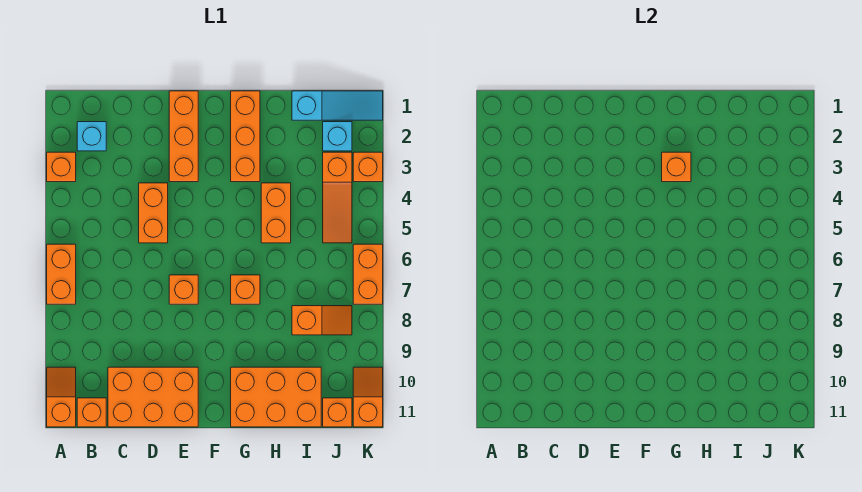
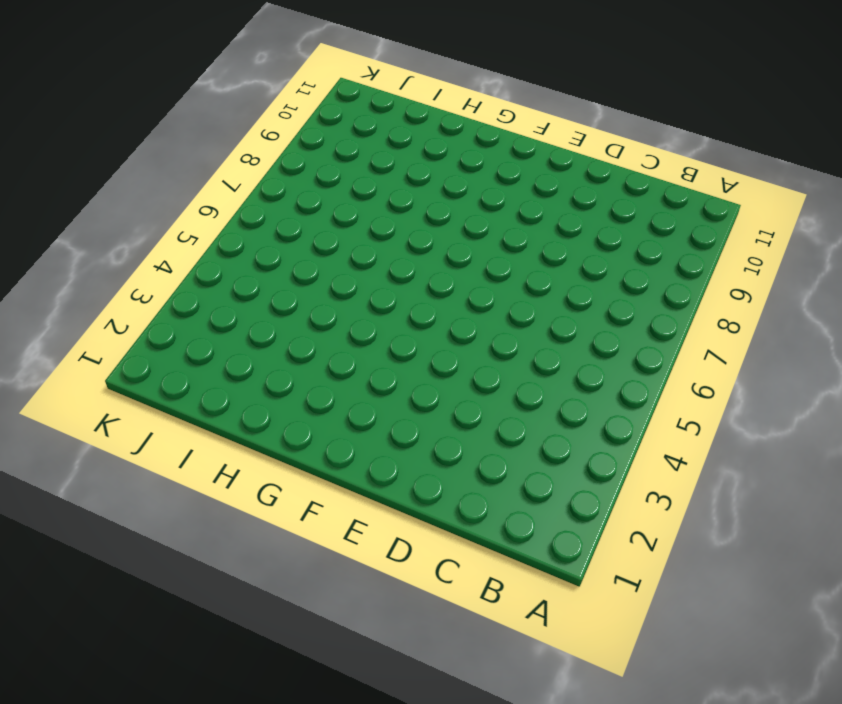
none -> orange 1x1 brick [47,152,76,182]
none -> orange 1x2 brick [47,244,76,304]
none -> orange 1x2 slope [47,367,76,427]

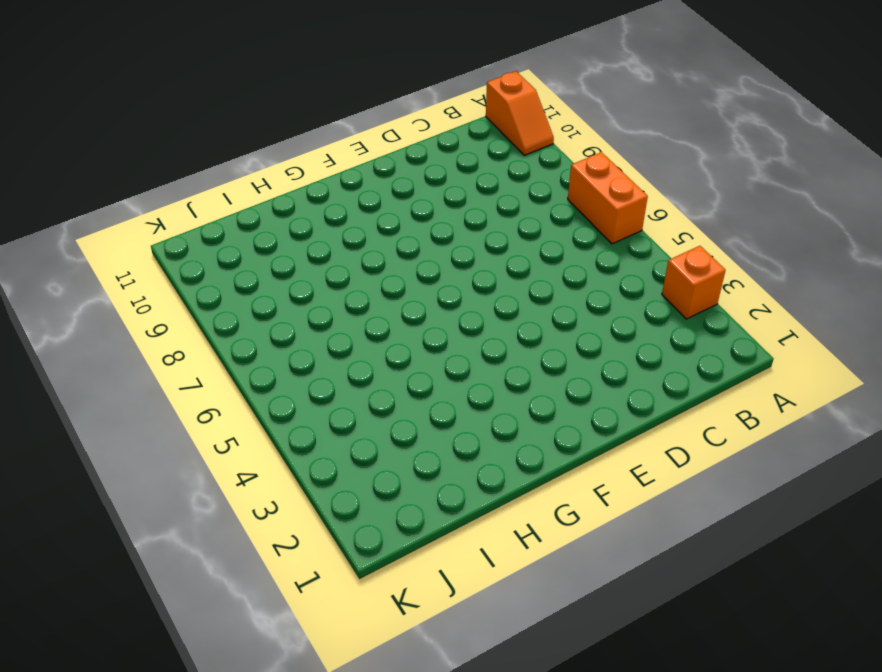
none -> cyan 1x1 brick [77,122,106,151]
none -> orange 1x1 brick [77,398,106,427]
none -> orange 2x3 brick [108,367,198,427]

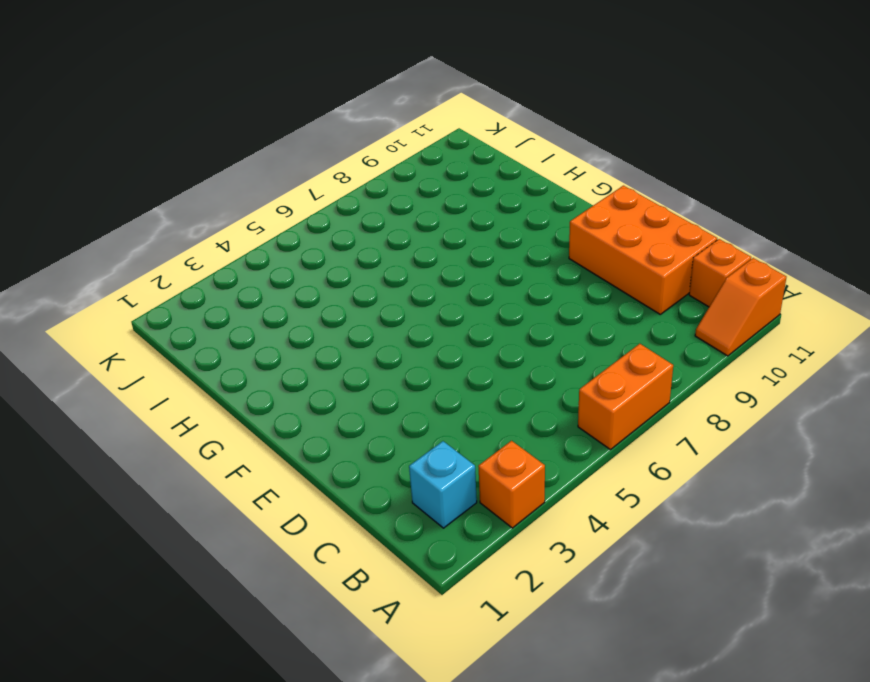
none -> orange 1x2 brick [139,183,168,243]
none -> orange 1x3 brick [169,91,198,182]
none -> orange 1x1 brick [169,275,198,304]

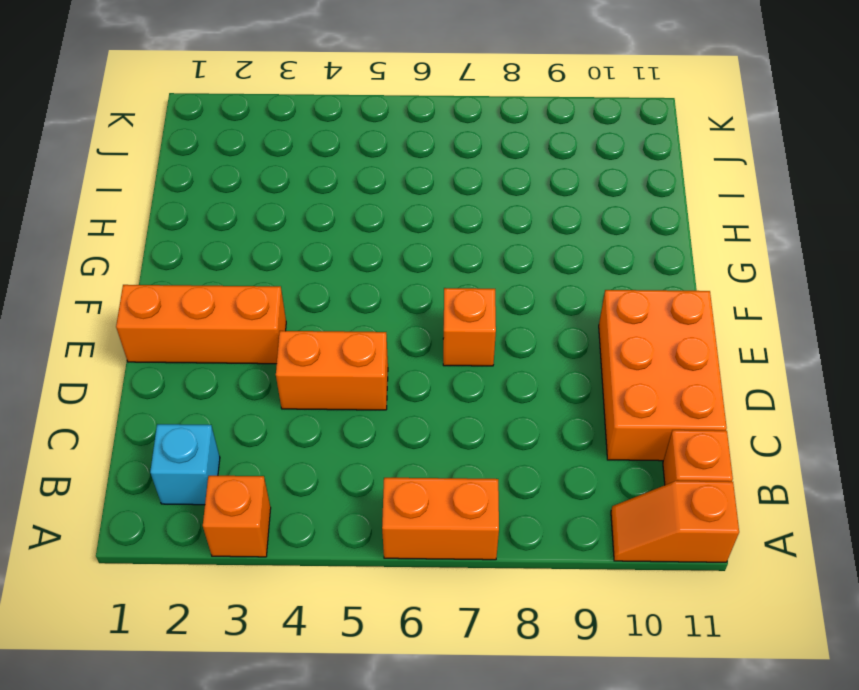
none -> orange 1x3 brick [231,91,260,182]
none -> orange 1x1 brick [231,275,260,304]
none -> orange 2x3 brick [231,367,321,427]

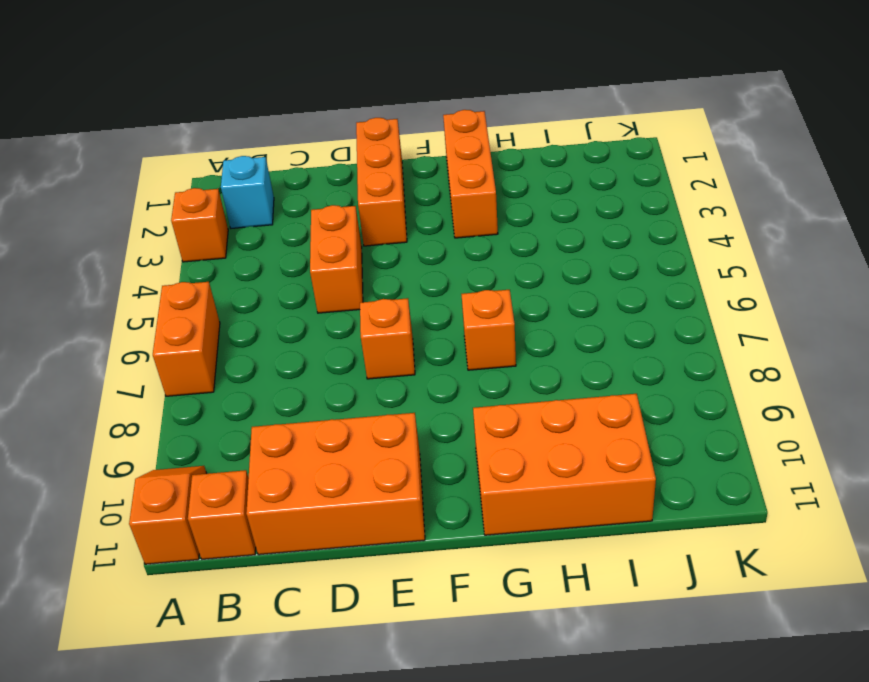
none -> orange 1x2 brick [261,183,291,243]
none -> cyan 1x3 slope [292,91,383,120]
none -> orange 1x2 slope [292,306,352,335]

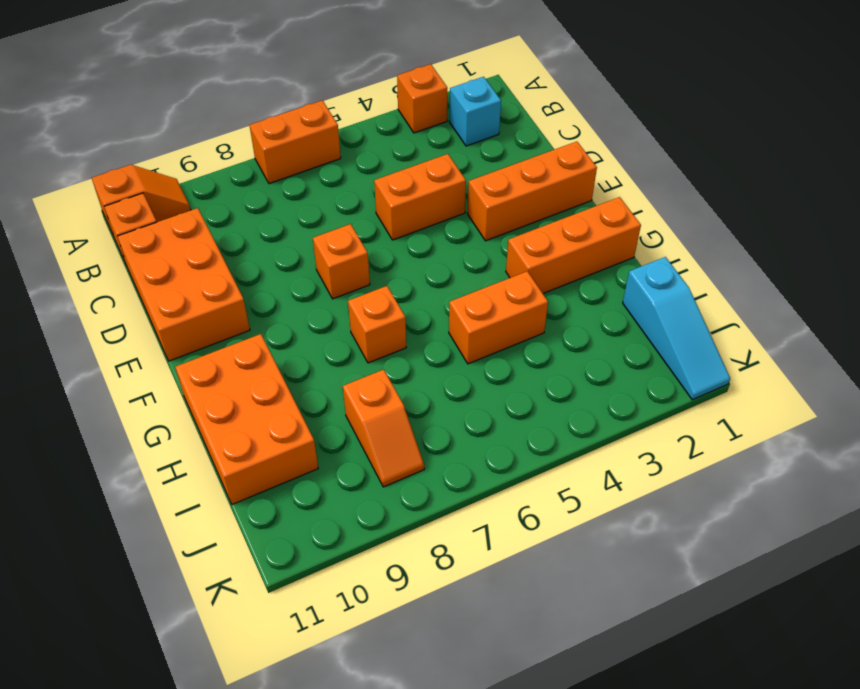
none -> cyan 1x1 brick [323,122,352,151]
none -> orange 1x3 slope [323,152,352,243]
none -> orange 1x1 brick [323,398,352,427]

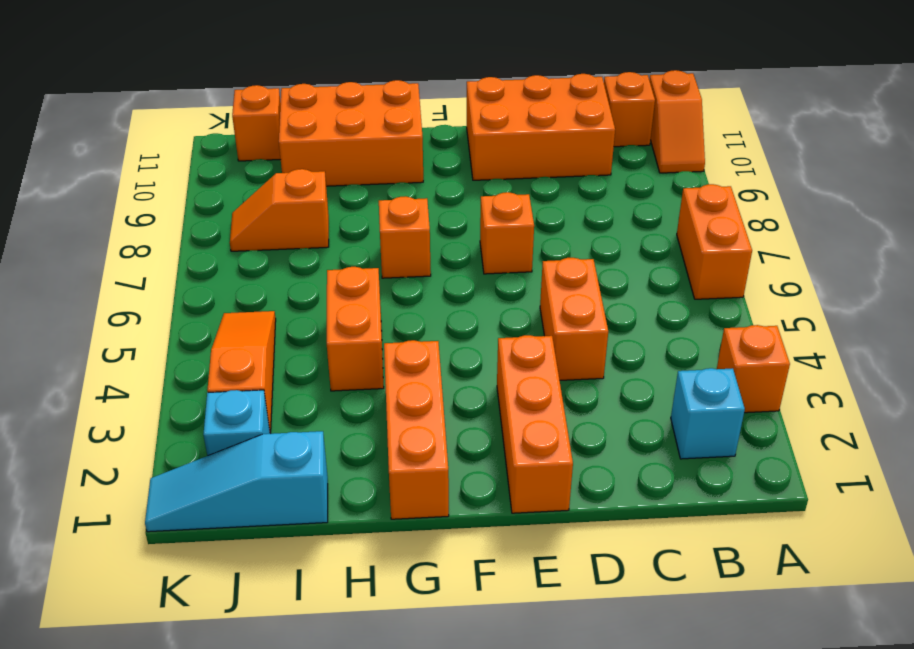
none -> orange 1x1 brick [353,152,383,182]
none -> orange 1x2 brick [353,244,383,304]
none -> orange 1x2 slope [353,367,383,427]

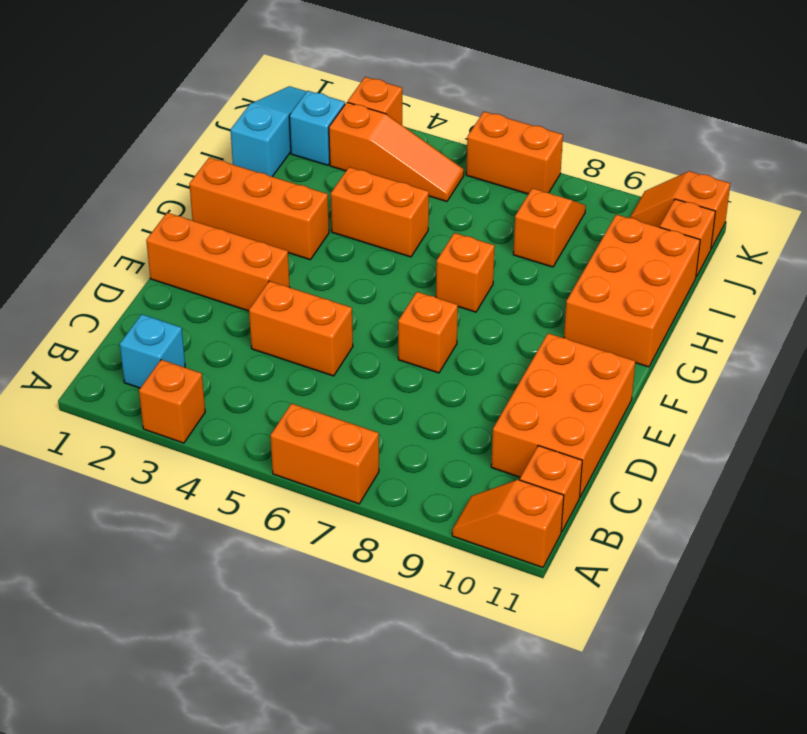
none -> orange 1x1 brick [662,152,691,182]

